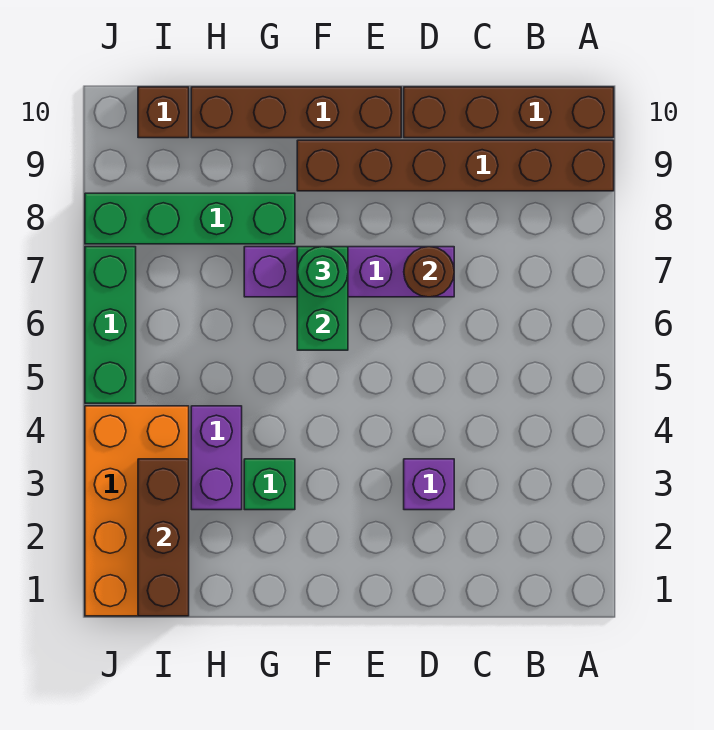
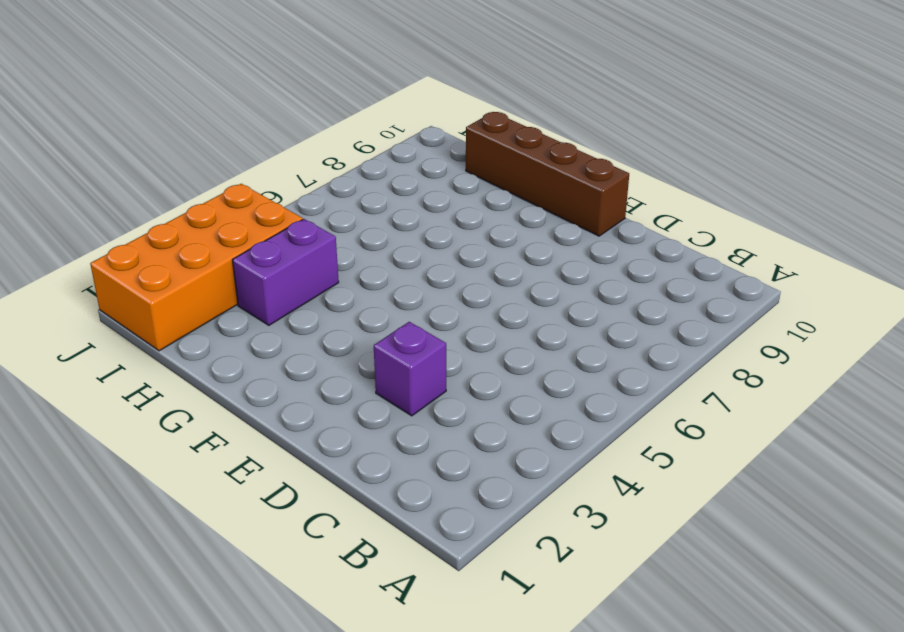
none -> brown 1x6 brick [297,140,614,191]
none -> brown 1x4 brick [404,87,614,138]
none -> purple 1x4 brick [244,247,454,297]

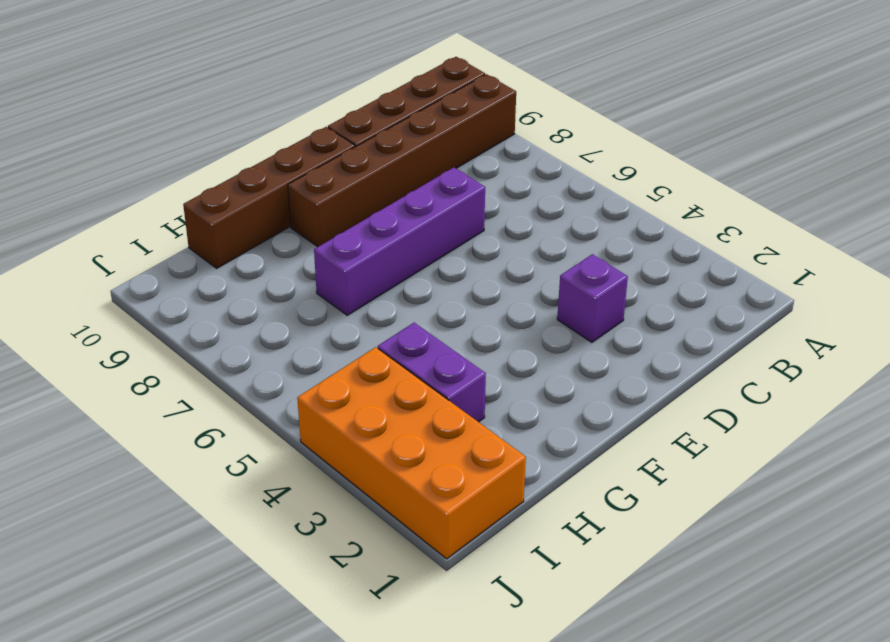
none -> green 1x1 brick [244,459,295,510]
none -> green 1x4 brick [85,193,295,244]
none -> brown 1x1 brick [138,87,189,138]

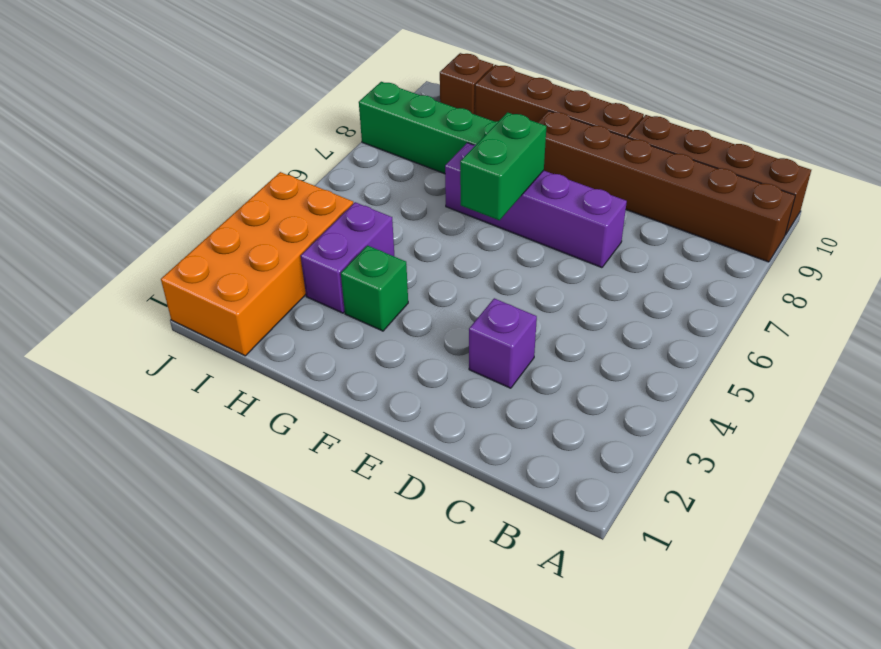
none -> green 1x3 brick [85,247,136,403]
none -> brown 1x1 round brick [404,247,454,297]
none -> brown 1x3 brick [138,459,189,616]

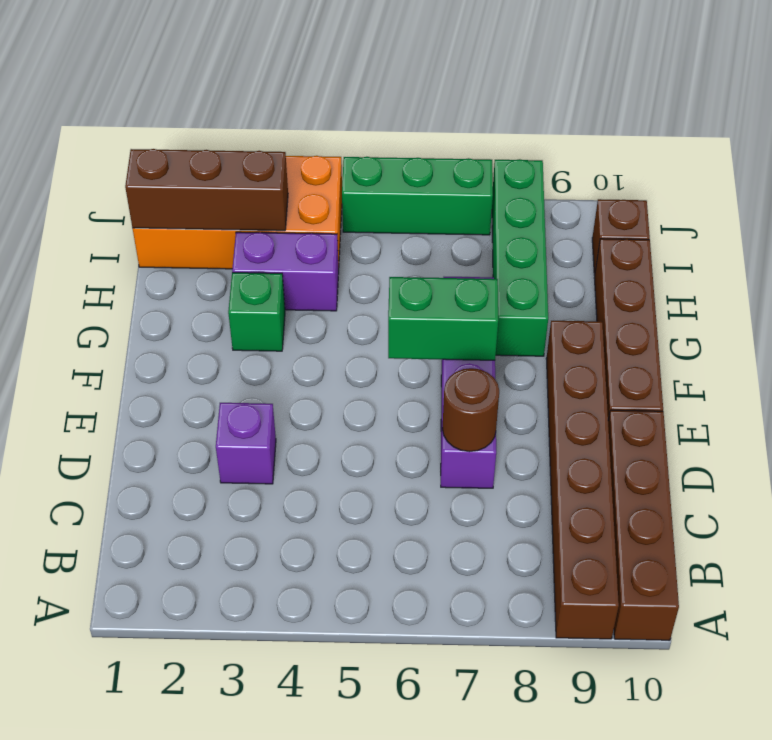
none -> green 1x1 round brick [297,247,348,297]

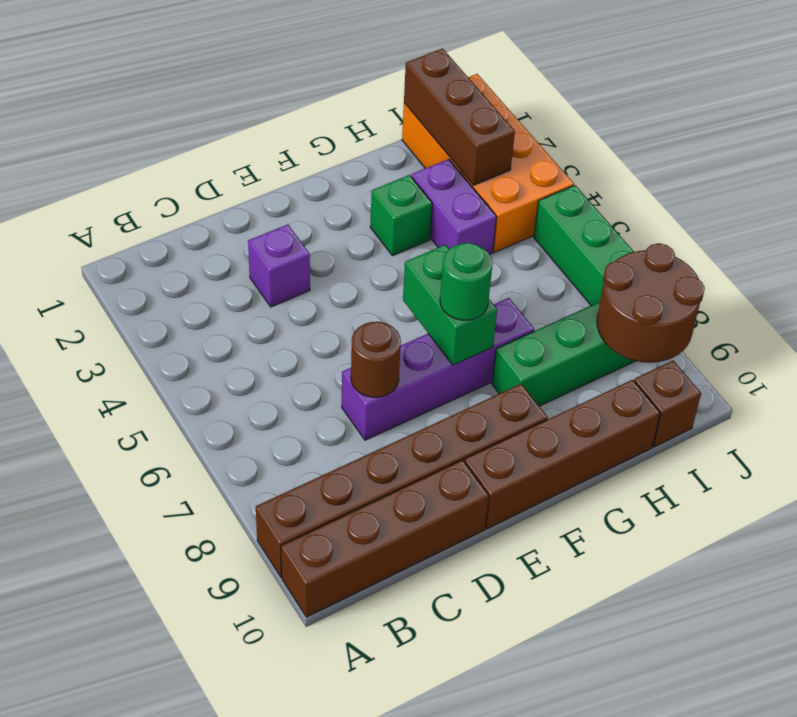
brown 2x2 round brick [597,243,705,363] -> none

